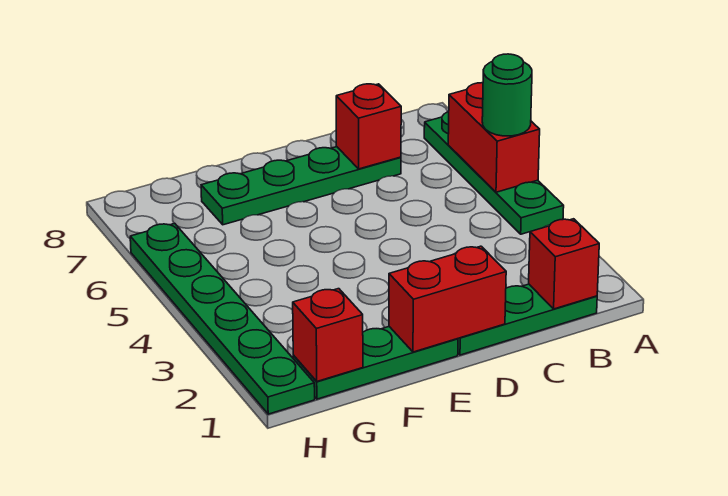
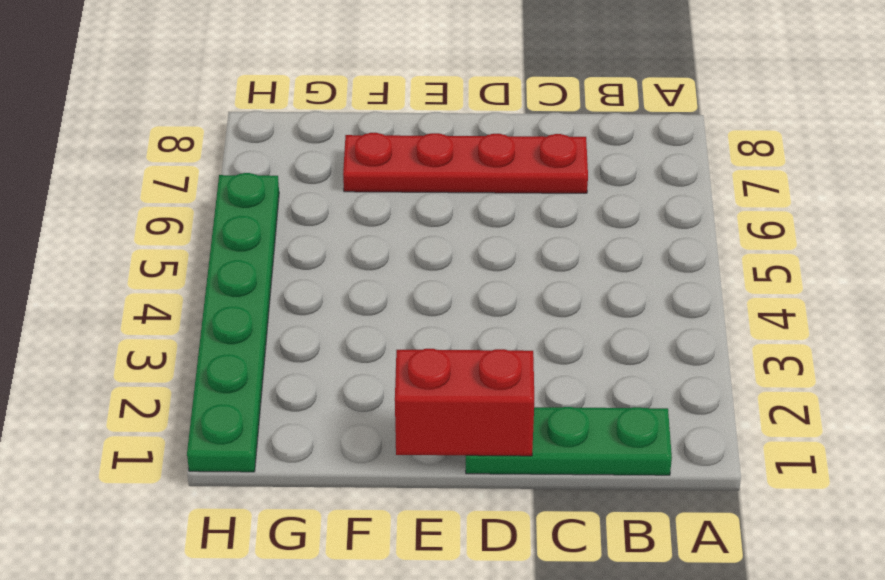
red 1x4 plate [343,133,588,193] -> green 1x4 plate [201,147,401,225]
none -> green 1x4 plate [424,112,564,234]
none -> green 1x3 plate [293,327,458,399]

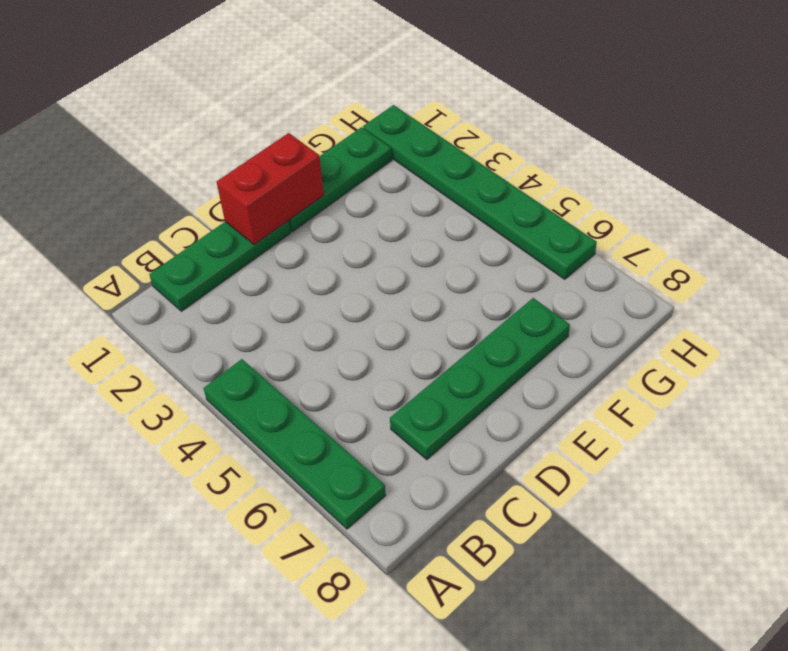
none -> red 1x2 brick [448,83,540,192]
none -> red 1x1 brick [529,219,599,309]

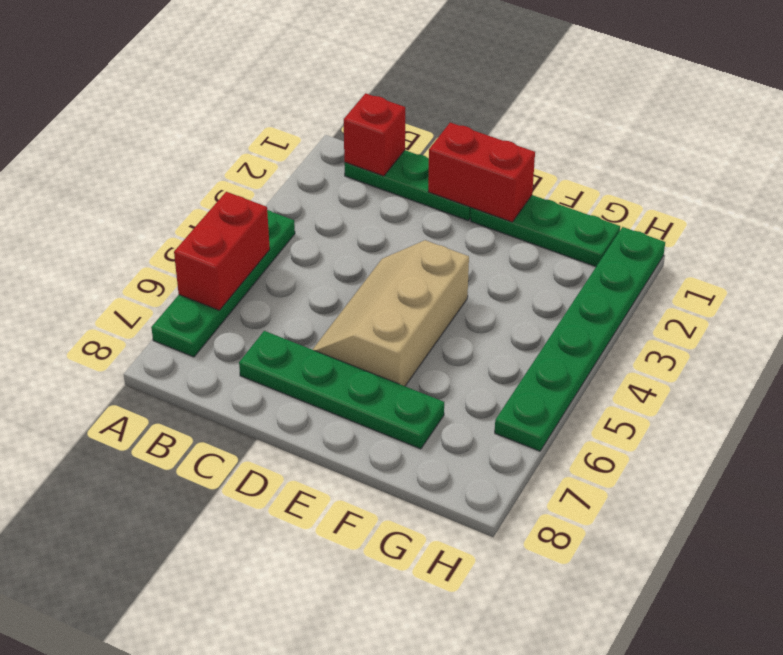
tan 2x3 slope [312,240,469,386] -> none
none -> red 1x1 brick [336,84,401,169]
none -> red 1x1 brick [293,289,363,381]

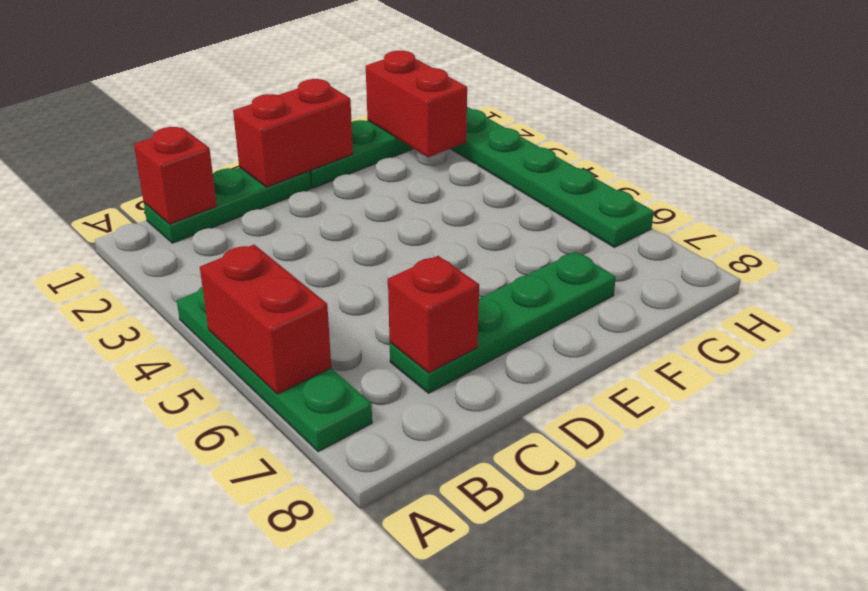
red 1x2 brick [366,51,467,157] -> red 1x1 brick [293,289,363,381]
none -> green 1x1 round brick [482,54,532,136]

